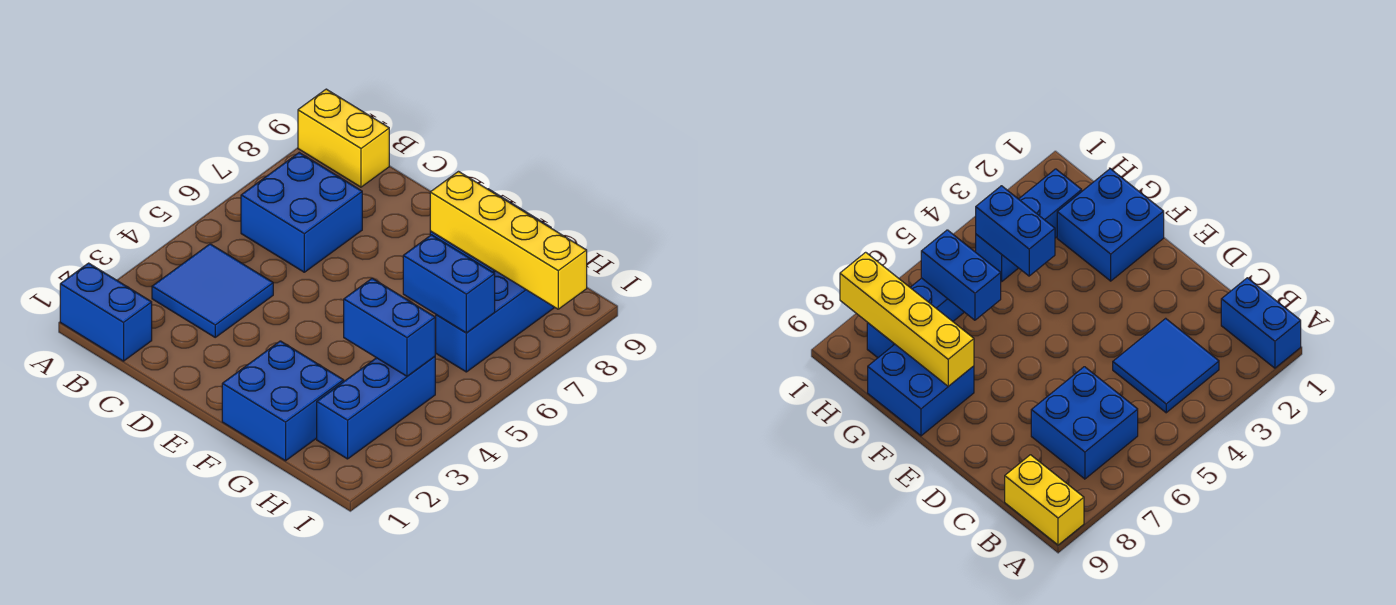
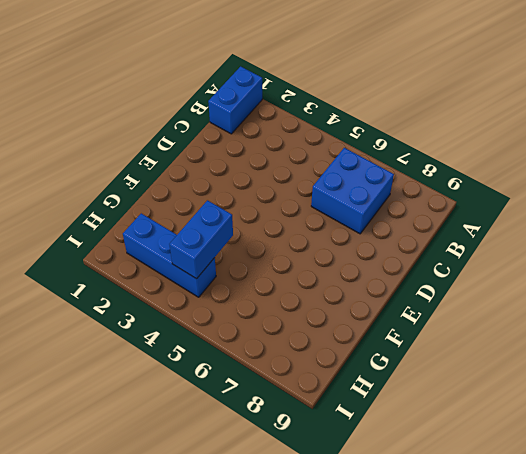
none -> yellow 1x2 brick [298,89,389,187]
none -> blue 2x2 tile [152,244,273,337]

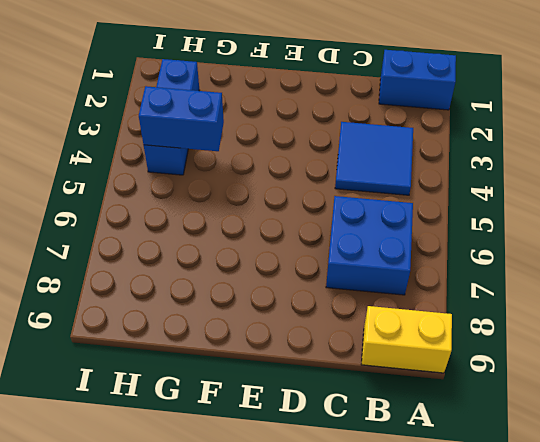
none -> blue 2x2 brick [222,341,344,461]
none -> blue 2x2 brick [868,344,974,436]

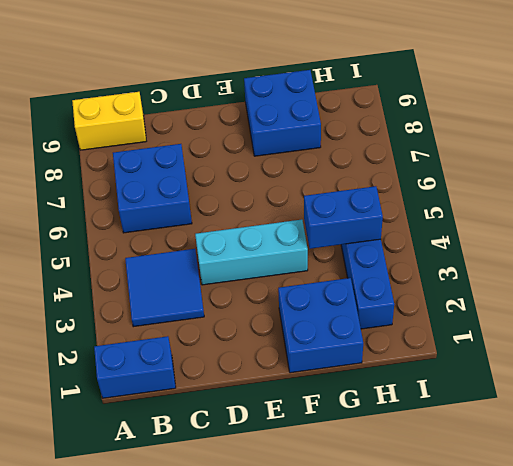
cyan 1x3 brick [195,220,308,285] -> none
none -> blue 1x3 brick [435,271,554,372]
none -> yellow 1x4 brick [430,172,587,309]

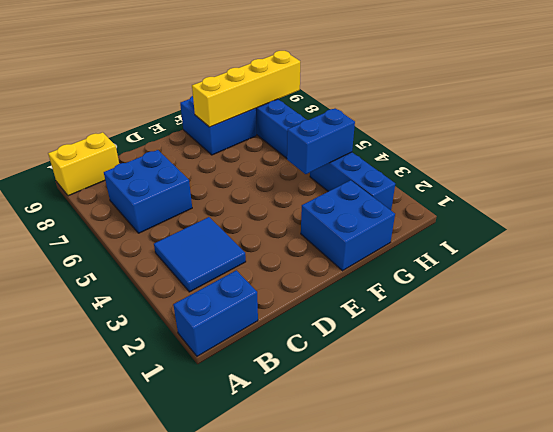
none -> blue 1x2 brick [403,235,495,333]

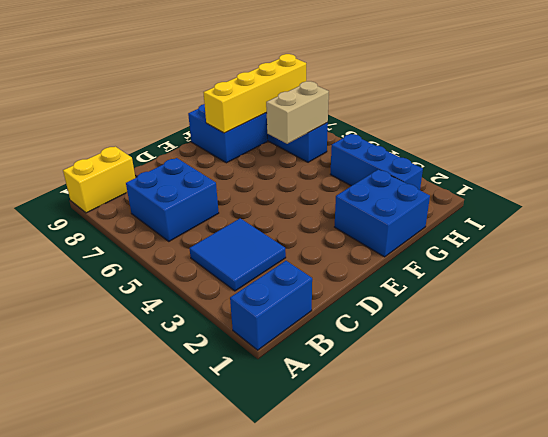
tan 1x2 brick [266,81,329,144] -> blue 1x2 brick [403,235,495,333]
none -> blue 1x2 brick [344,278,435,376]

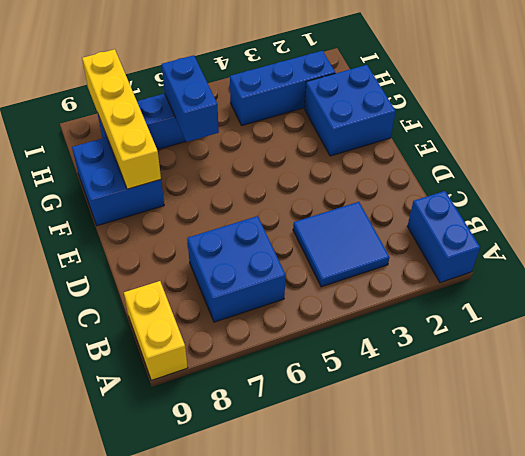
none -> blue 1x2 brick [344,278,435,376]

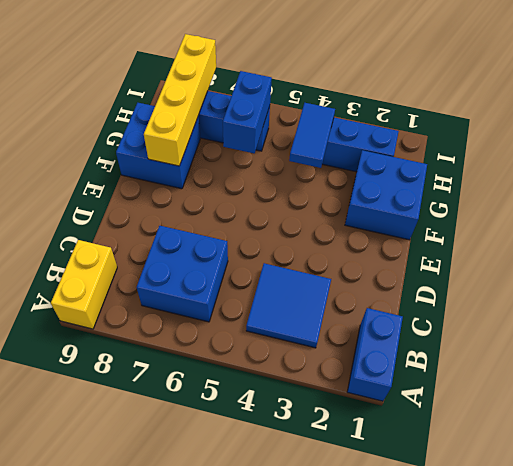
blue 1x2 tile [289,103,335,168] -> blue 1x2 brick [344,278,435,376]

